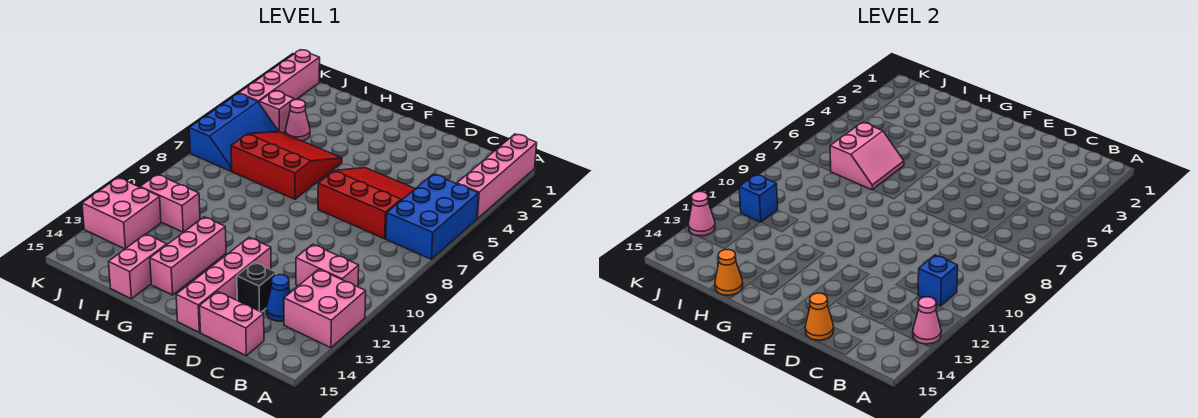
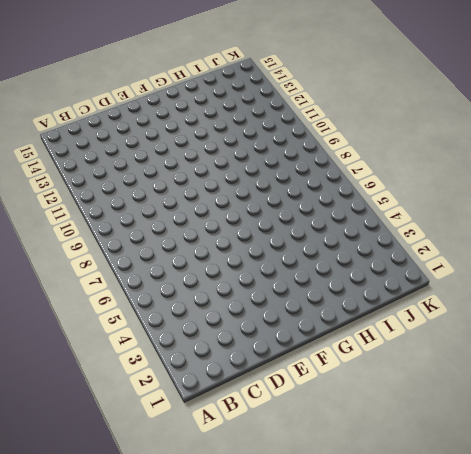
none -> pink 1x4 brick [457,134,537,219]
none -> blue 2x3 brick [386,174,479,259]
none -> pink 2x2 brick [284,269,366,348]

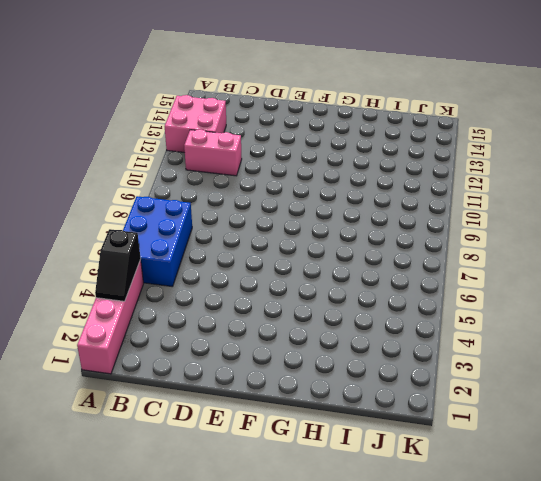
black 1x2 slope [95,229,141,301] -> none
none -> red 3x3 slope [318,168,415,239]
none -> blue 1x1 cone [266,275,290,321]
none -> pink 1x2 brick [200,291,264,356]

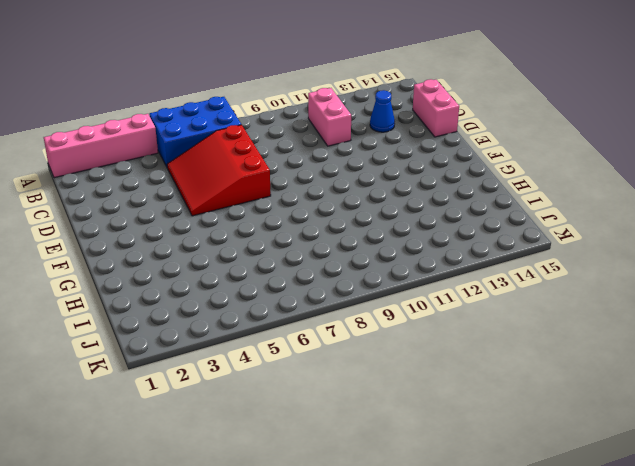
none -> pink 2x2 brick [284,269,366,348]
none -> black 1x1 brick [237,262,276,312]
none -> pink 1x4 brick [176,237,271,332]

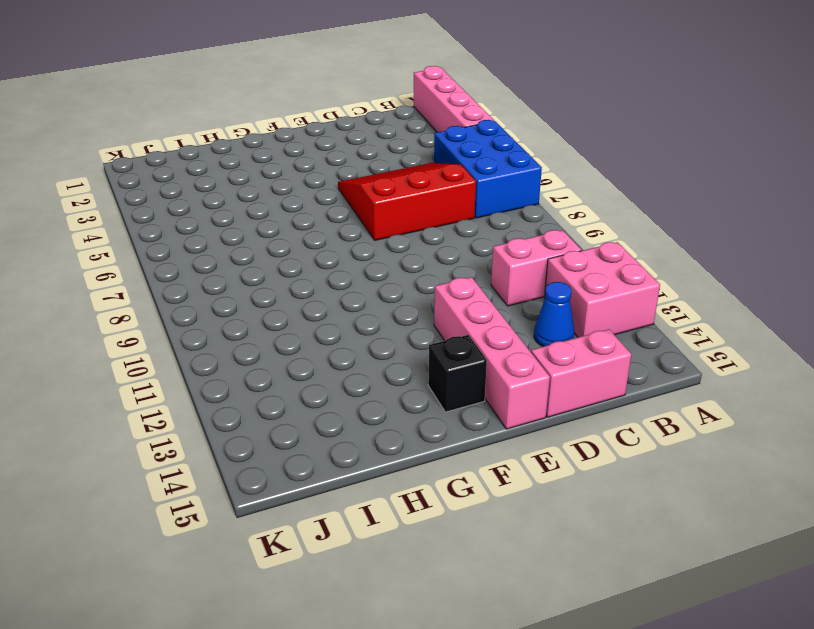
black 1x1 brick [428,335,487,412] -> black 1x1 brick moved to [237,262,276,312]
none -> red 3x3 slope [231,131,342,199]
none -> pink 1x3 brick [150,217,226,295]
none -> pink 1x2 brick [109,234,167,299]

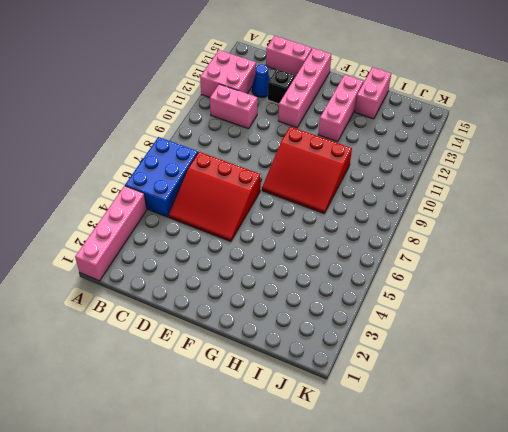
red 3x3 slope [262,127,352,213] -> red 3x3 slope moved to [231,131,342,199]
none -> pink 1x1 cone [285,100,310,141]
none -> pink 1x2 brick [140,174,200,232]
none -> pink 1x1 brick [259,91,294,133]

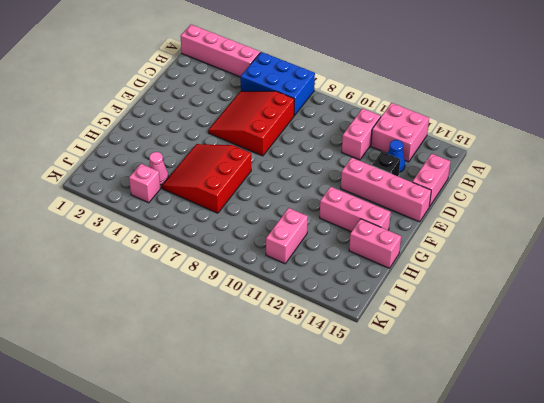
none -> blue 2x3 slope [189,93,278,171]
none -> pink 2x2 brick [82,178,161,249]
none -> pink 1x4 brick [239,50,320,102]

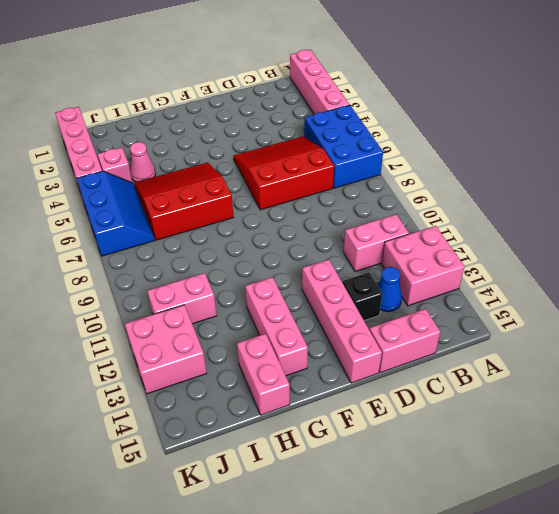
none -> pink 1x1 cone [913,297,941,344]
none -> blue 1x1 brick [918,255,958,306]
none -> orange 1x1 cone [805,293,834,340]

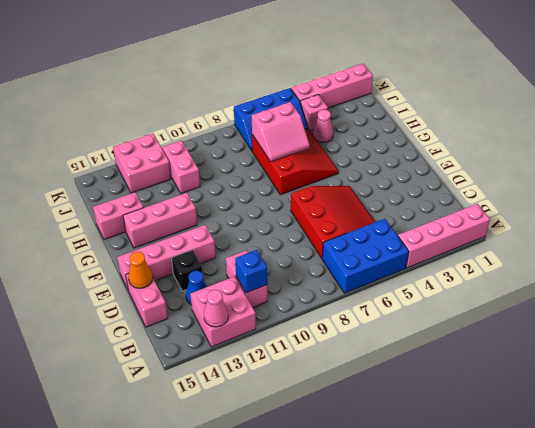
none -> orange 1x1 cone [715,249,743,295]
none -> blue 1x1 brick [739,174,778,222]
none -> pink 1x1 cone [688,192,715,236]

